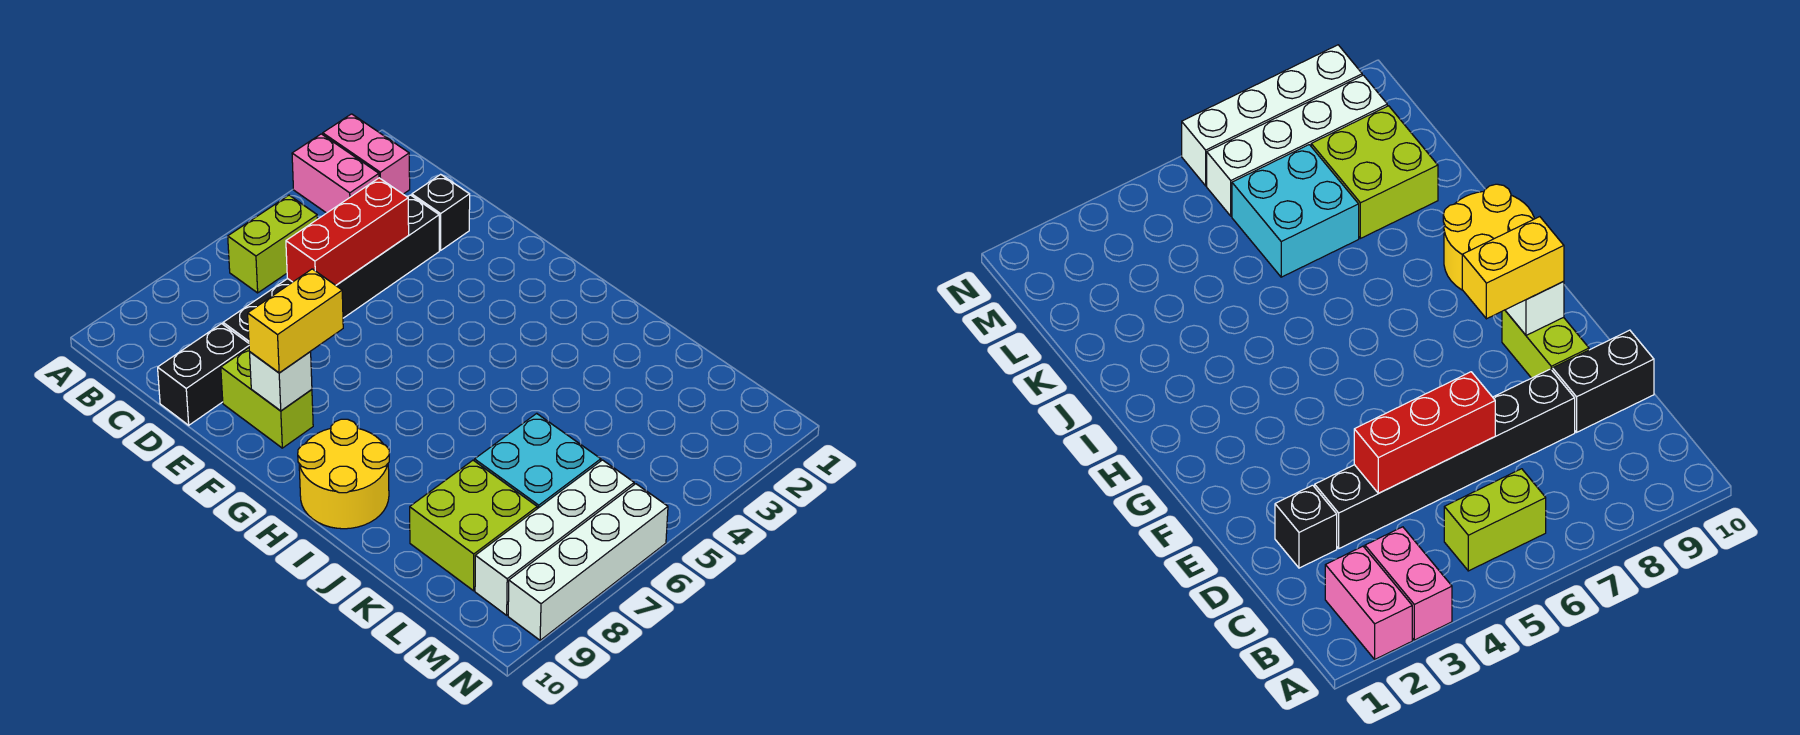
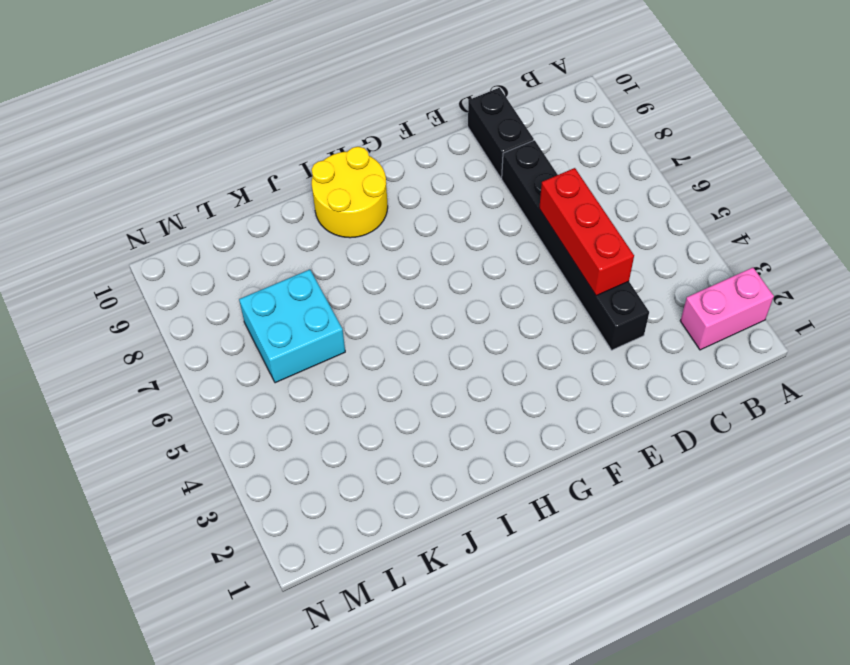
none -> pink 1x2 brick [292,134,379,213]
none -> lime 1x2 brick [228,195,317,293]
none -> black 1x1 brick [412,174,470,250]

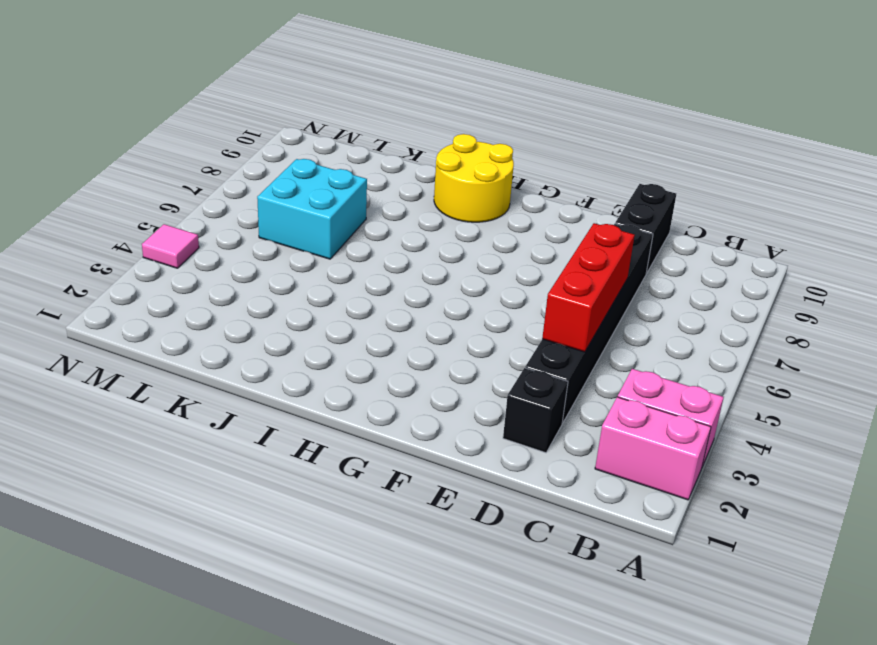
pink 1x1 tile [142,224,199,268] -> none
none -> lime 1x2 brick [228,195,317,293]
none -> lime 1x2 brick [221,348,313,448]
none -> lime 2x2 brick [410,460,537,591]

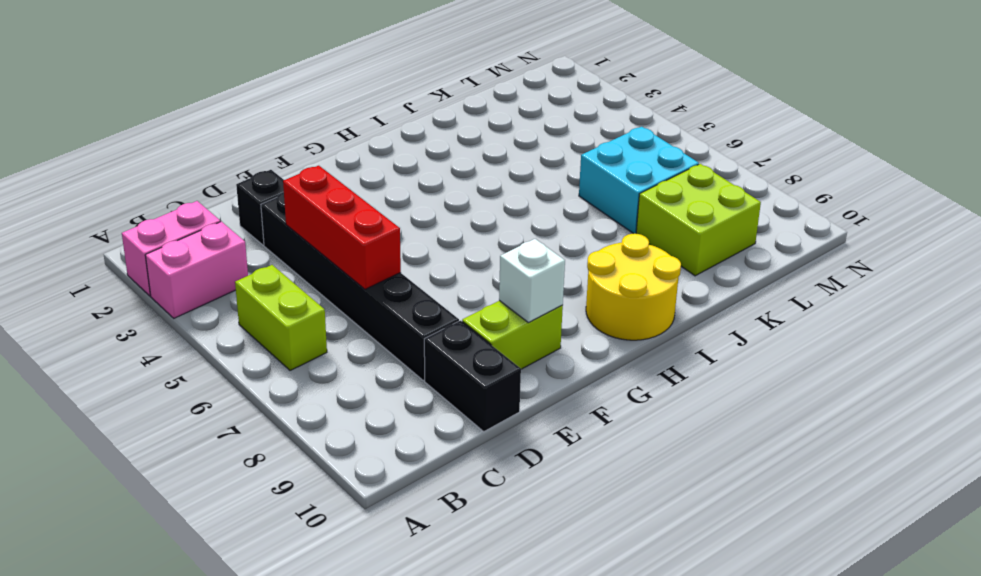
none -> white 1x4 brick [475,460,634,615]
none -> white 1x4 brick [508,484,668,640]
none -> yellow 1x2 brick [248,269,343,373]

